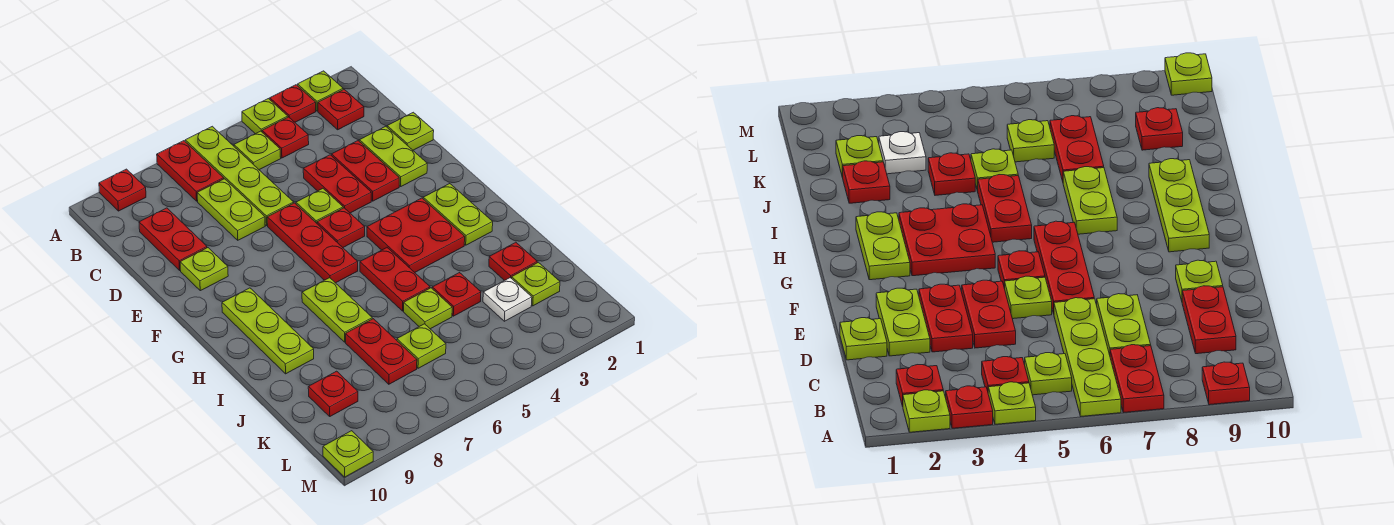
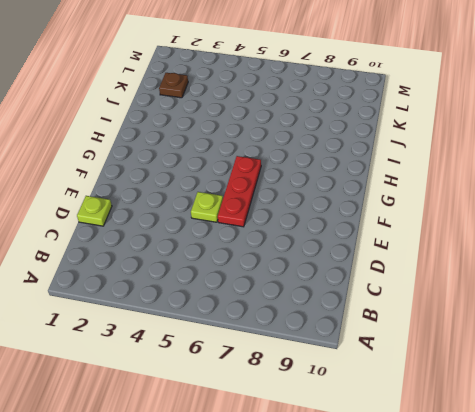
brown 1x1 plate [159,73,188,98] -> lime 1x1 plate [512,262,560,306]
none -> lime 1x1 plate [298,71,343,111]
none -> red 1x1 plate [270,85,316,122]
none -> lime 1x1 plate [242,99,288,134]
none -> lime 1x4 plate [185,126,294,226]

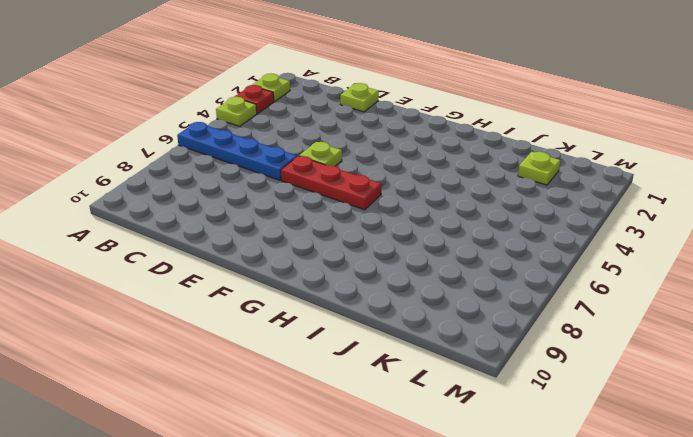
blue 1x4 plate [177,122,297,180] -> lime 1x4 plate [185,126,294,226]
none -> red 1x2 plate [157,141,224,201]
none -> red 1x1 plate [99,169,146,211]
none -> red 1x1 plate [318,89,364,130]
none -> red 1x1 plate [262,117,309,158]

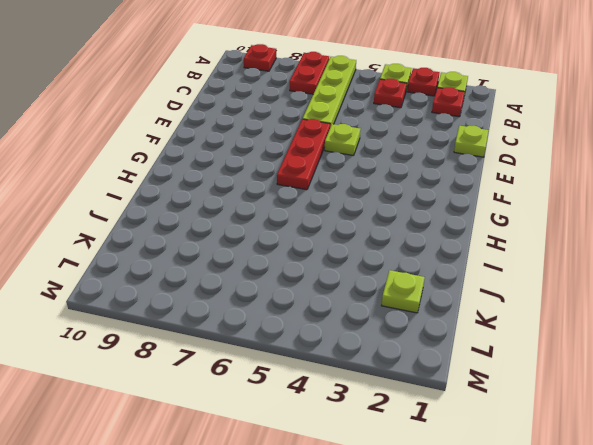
none -> lime 1x1 plate [234,131,281,170]
none -> lime 1x2 plate [197,179,265,240]
none -> red 1x2 plate [139,208,207,270]
none -> lime 1x2 plate [359,126,427,186]

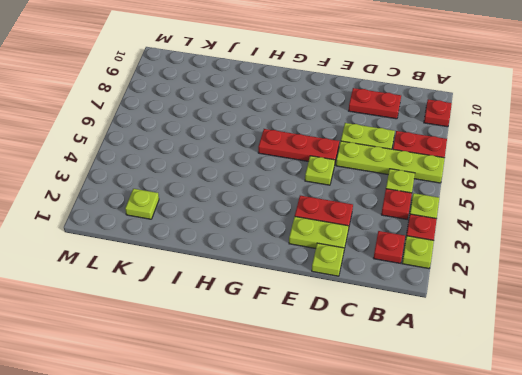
none -> red 1x2 plate [303,155,371,213]
none -> lime 1x1 plate [180,248,228,291]
none -> red 1x1 plate [317,208,365,247]
none -> lime 1x2 plate [423,184,493,245]

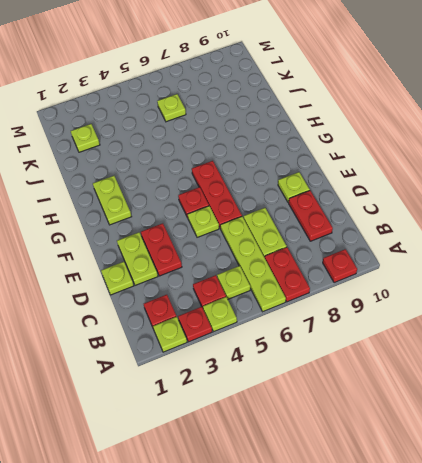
none -> red 1x2 plate [303,155,371,213]
none -> red 2x2 plate [367,198,465,272]
none -> lime 1x3 plate [222,288,314,374]
none -> red 1x2 plate [360,248,430,311]

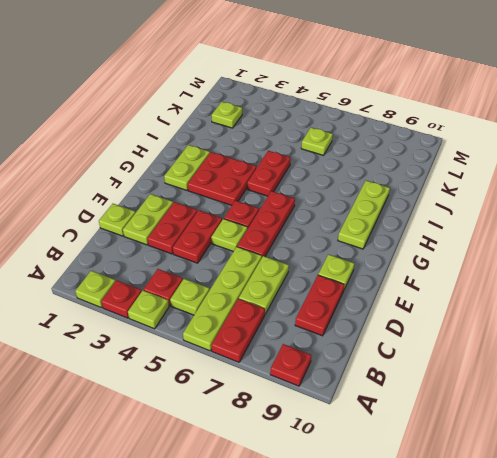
none -> red 1x1 plate [318,89,364,130]
none -> lime 1x2 plate [302,278,372,342]
none -> red 1x1 plate [489,242,537,281]
none -> red 1x1 plate [432,273,481,316]

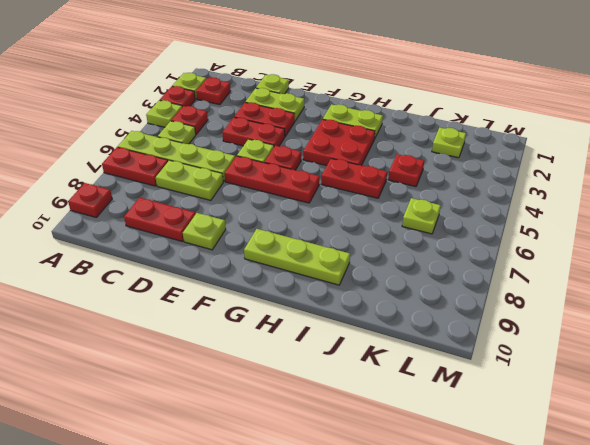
none -> lime 1x2 plate [302,278,372,342]
none -> red 1x1 plate [489,242,537,281]
none -> lime 1x1 plate [404,288,452,329]
none -> red 1x2 plate [346,319,417,384]

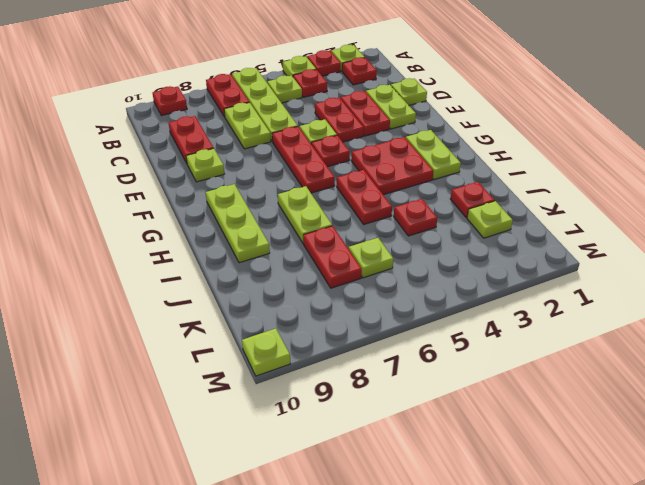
none -> lime 1x1 plate [404,288,452,329]
none -> white 1x1 plate [483,278,532,321]
none -> red 1x1 plate [308,371,358,416]

